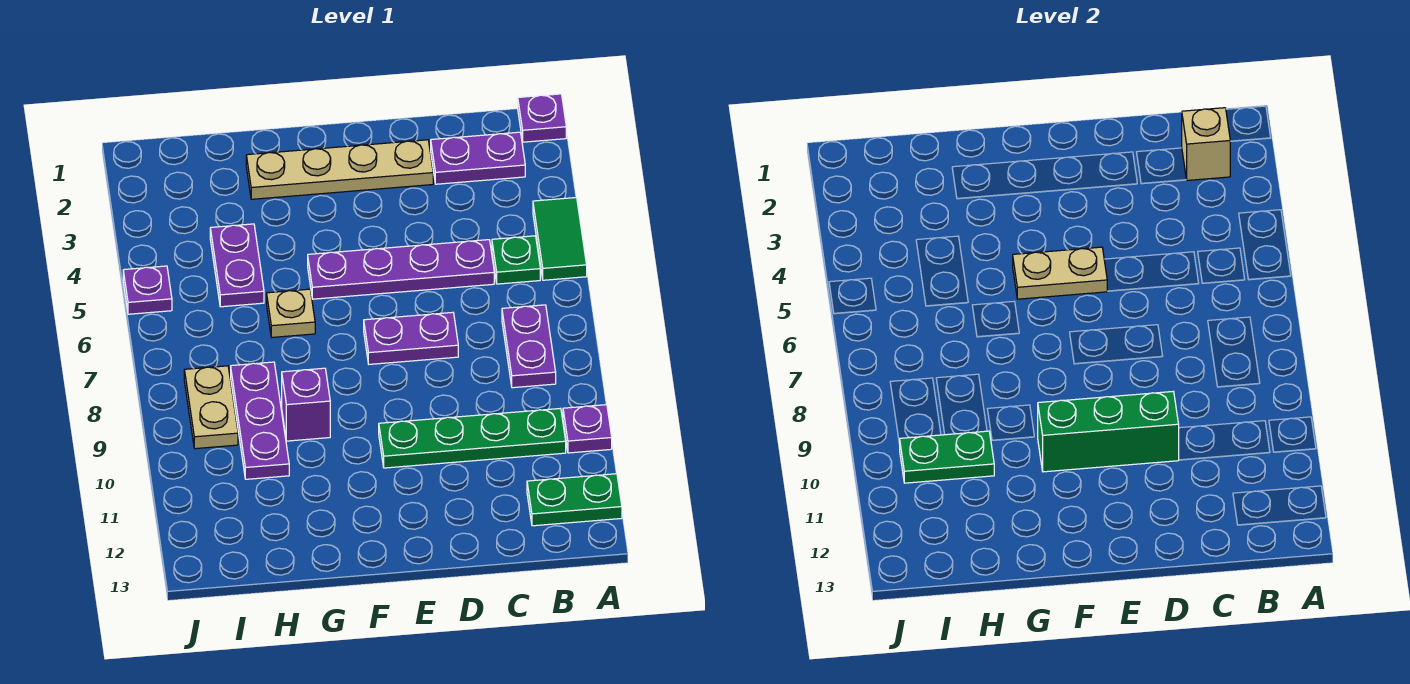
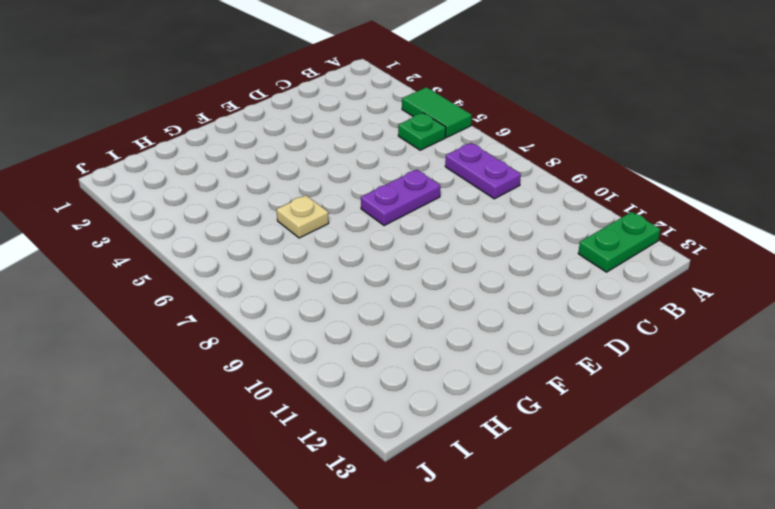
none -> purple 1x1 plate [518,94,566,142]
none -> purple 1x1 plate [563,405,612,453]
none -> purple 1x2 plate [431,132,525,184]

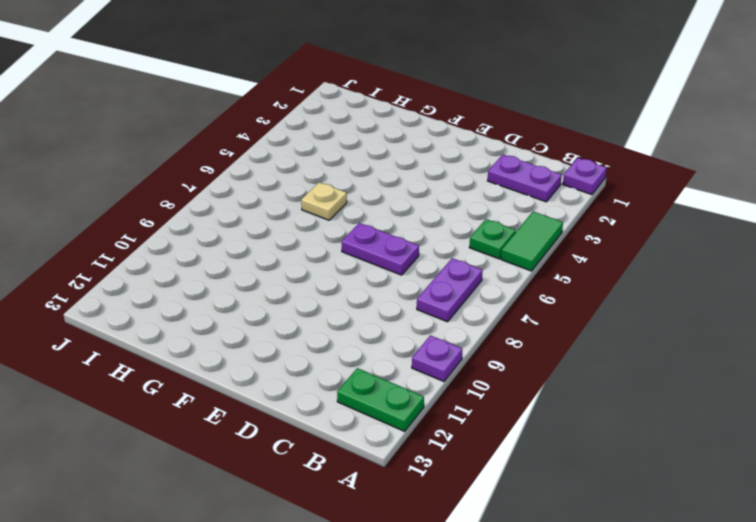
none -> green 1x4 plate [379,408,566,468]
none -> purple 1x4 plate [308,240,494,299]
none -> tan 1x4 plate [246,140,433,199]

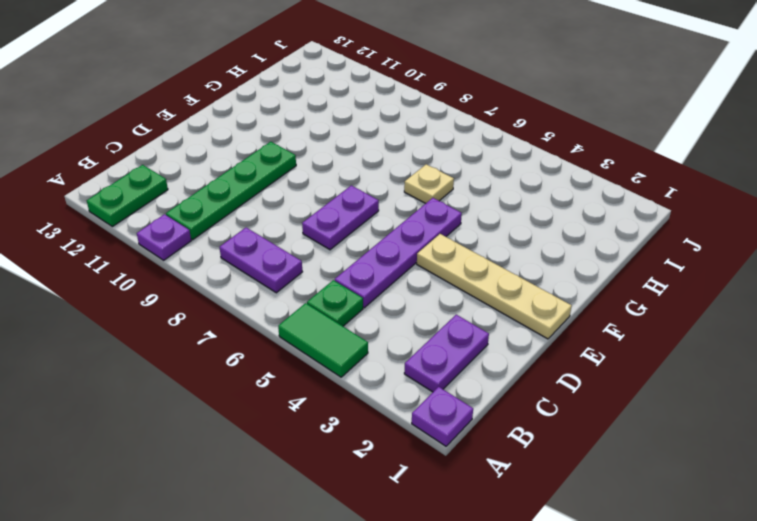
tan 1x4 plate [417,234,572,339] -> tan 1x4 plate turned to [246,140,433,199]
none -> purple 1x1 brick [282,368,330,441]
none -> purple 1x2 plate [210,224,264,307]
none -> purple 1x3 plate [231,362,289,479]

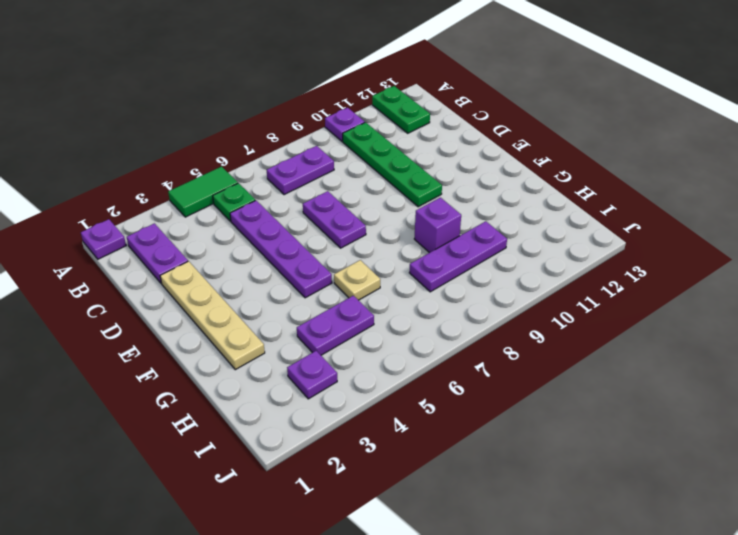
purple 1x1 plate [287,351,337,399] -> purple 1x1 plate moved to [123,266,172,314]
none -> tan 1x2 plate [184,366,238,449]
none -> tan 1x1 brick [1182,108,1230,180]
none -> green 1x3 brick [1038,392,1179,472]

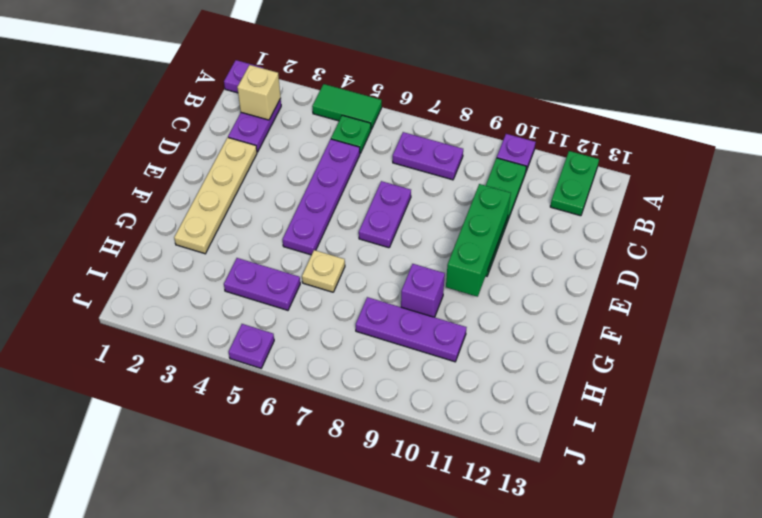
none -> tan 1x2 plate [184,366,238,449]
none -> tan 1x2 plate [1013,247,1107,299]
none -> green 1x2 plate [899,431,994,483]

